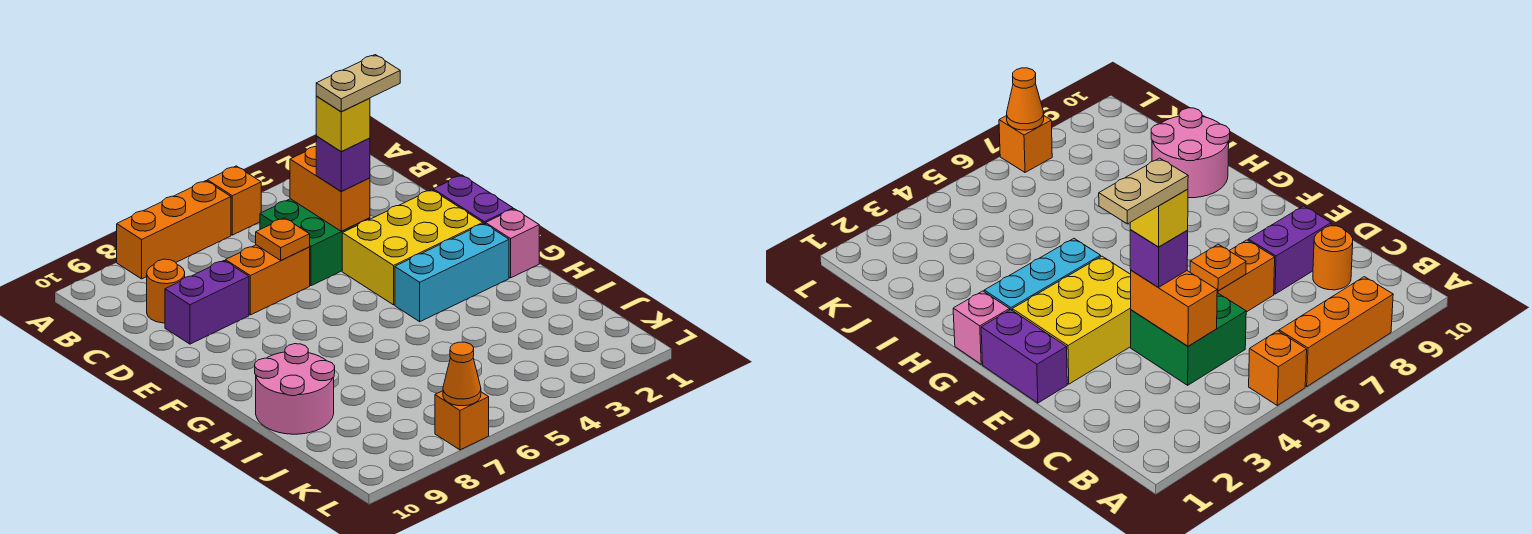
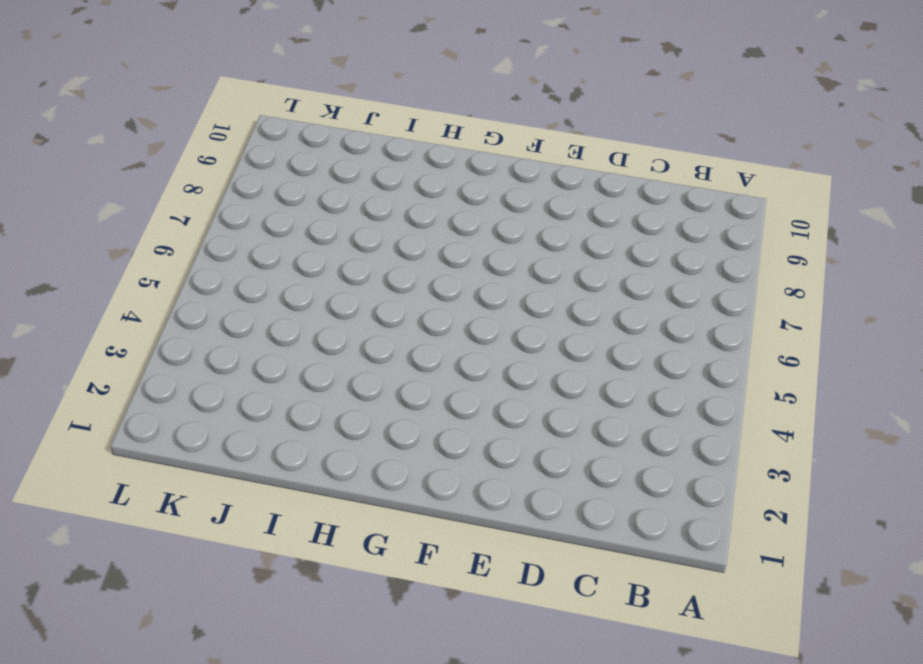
none -> orange 1x1 brick [207,166,262,235]
none -> orange 1x3 brick [117,181,231,279]
none -> green 2x2 brick [260,199,370,286]

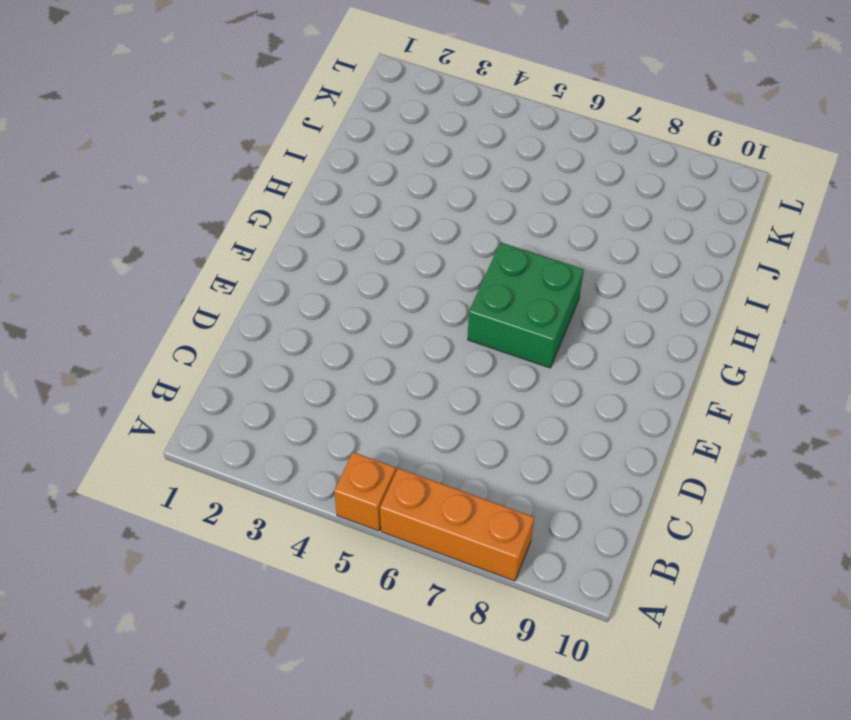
green 2x2 brick [468,242,584,368] -> green 2x2 brick moved to [260,199,370,286]
none -> orange 1x1 round brick [147,259,185,323]
none -> orange 1x2 brick [226,245,310,315]
none -> purple 1x2 brick [165,261,249,344]

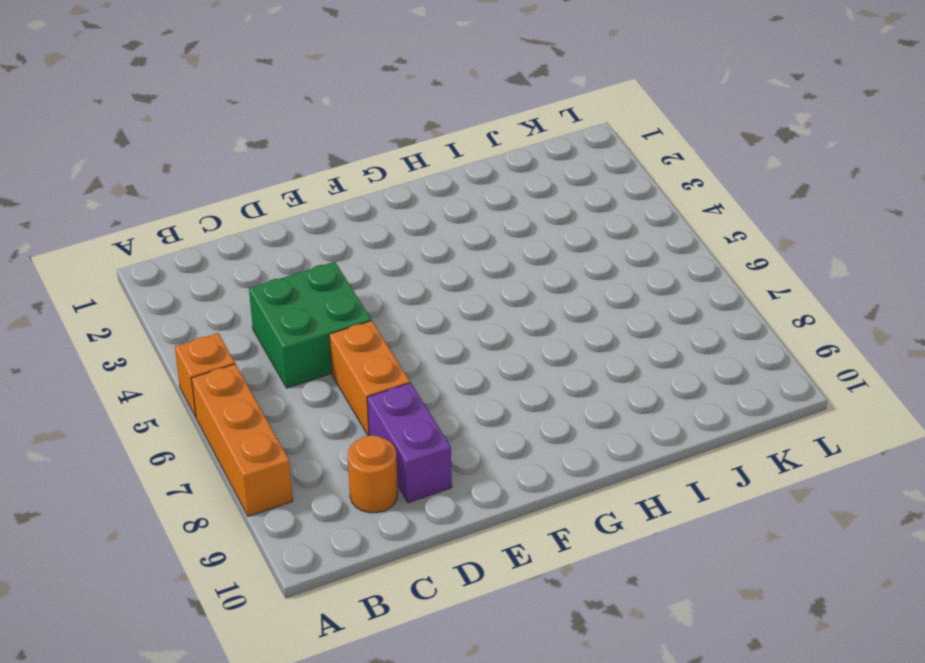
none -> purple 1x2 brick [433,175,513,224]
none -> yellow 2x3 brick [342,190,483,305]
none -> pink 1x1 brick [486,209,539,278]

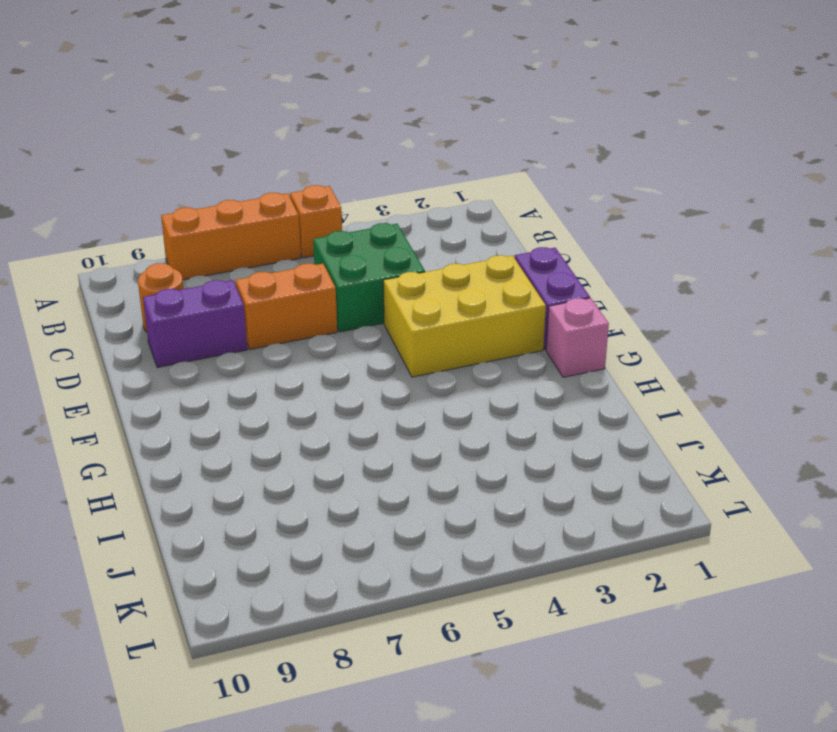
none -> cyan 1x3 brick [395,224,509,322]
none -> pink 2x2 round brick [255,344,335,434]
none -> orange 1x1 brick [435,391,489,450]

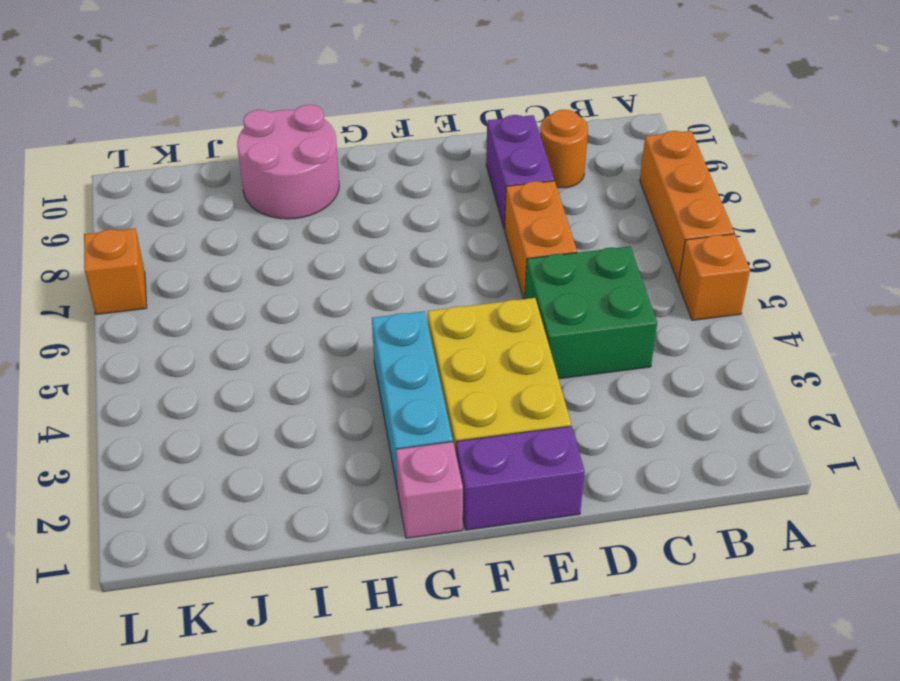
none -> orange 1x2 brick [290,147,370,231]
none -> orange 1x1 plate [256,218,310,260]
none -> orange 1x1 cone [443,342,481,406]

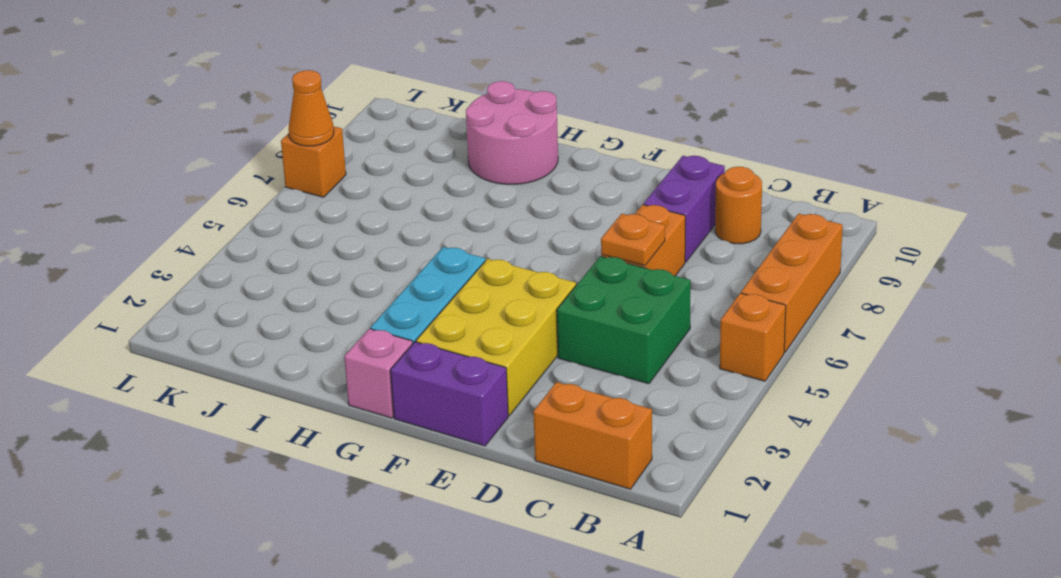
orange 1x2 brick [533,382,652,489] -> orange 1x2 brick moved to [290,147,370,231]
none -> purple 1x1 brick [316,136,370,191]
none -> yellow 1x1 brick [316,96,370,151]
none -> tan 1x2 plate [316,55,400,112]

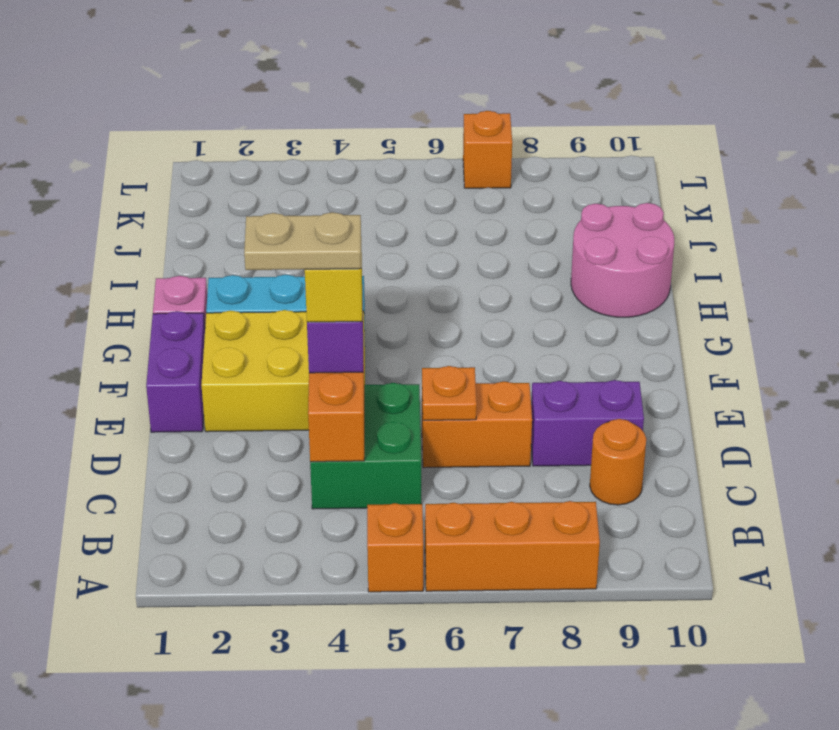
none -> orange 1x1 cone [443,342,481,406]

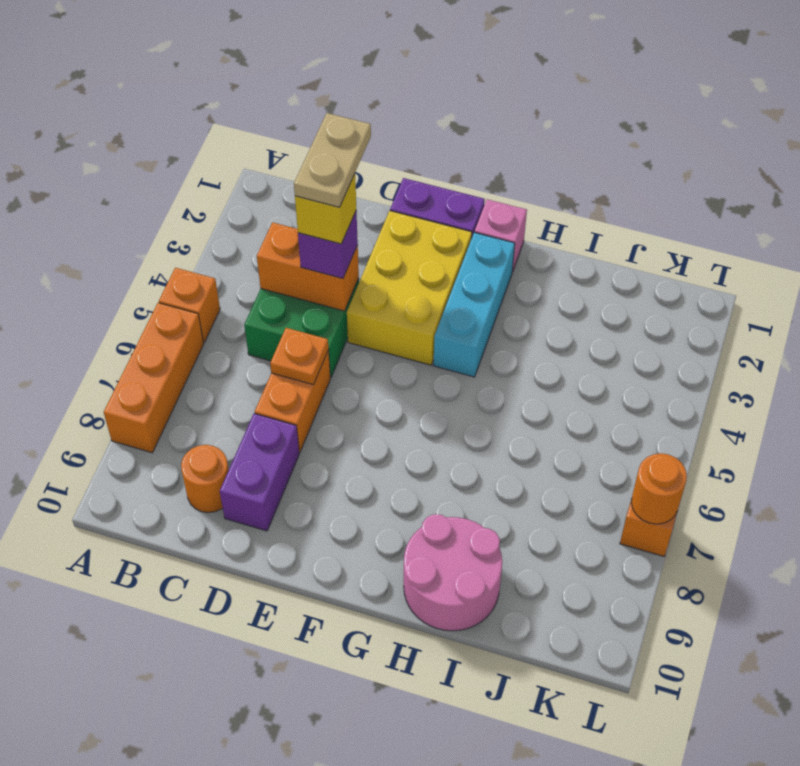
orange 1x1 round brick [631,453,687,524] -> orange 1x1 cone [443,342,481,406]

